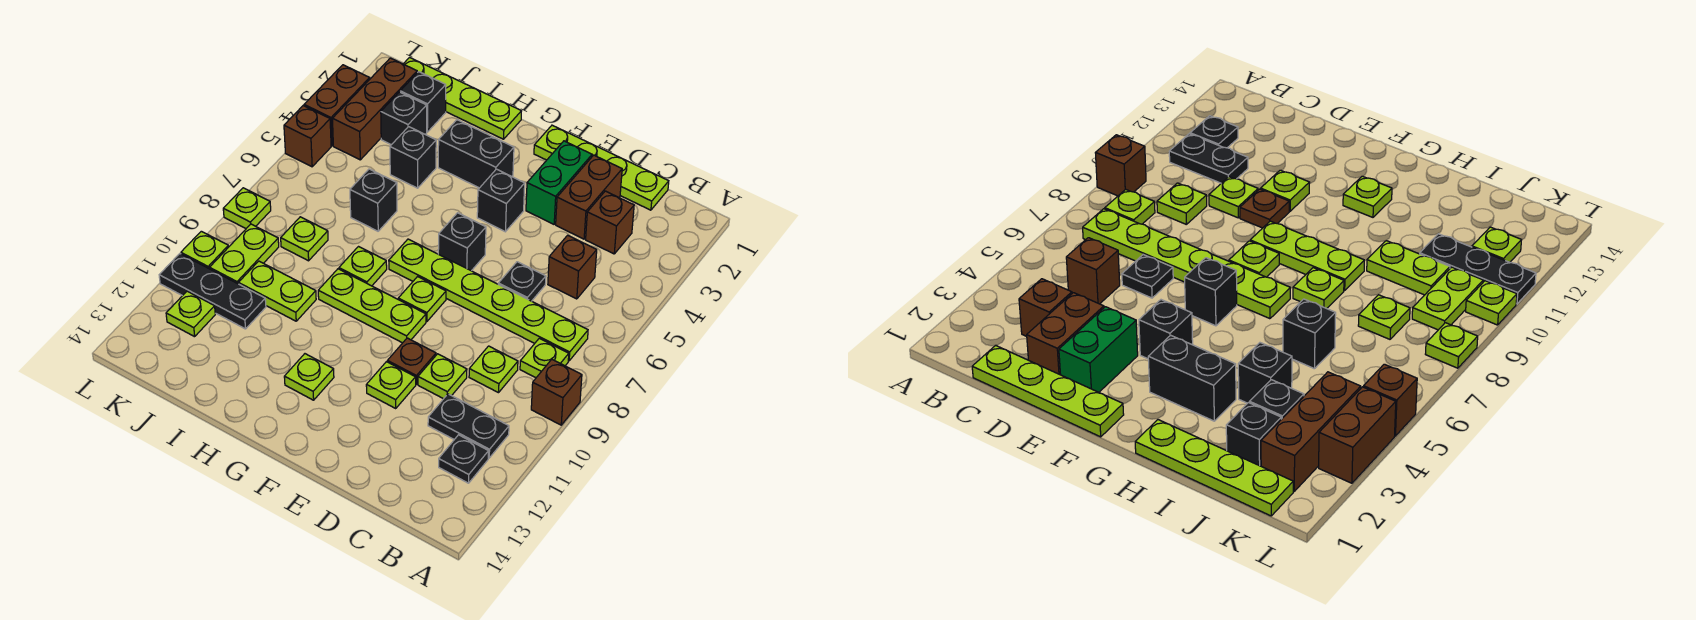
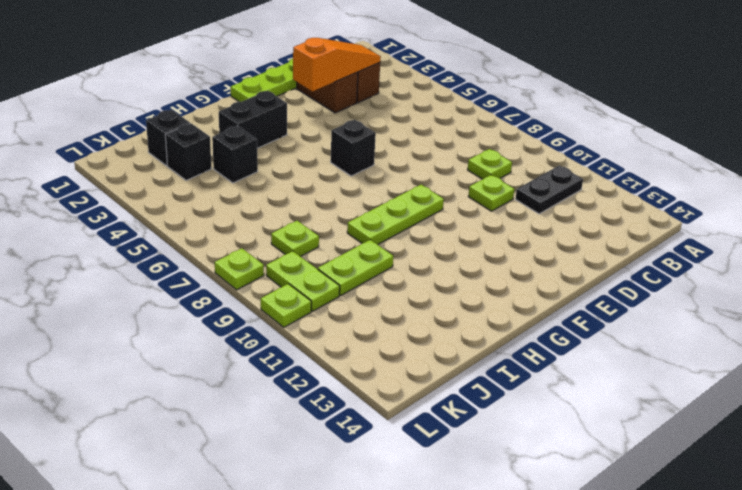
orange 1x3 slope [293,38,381,91] -> none
none -> brown 1x1 brick [531,359,582,425]
none -> lime 1x6 plate [389,239,588,361]
none -> lime 1x1 plate [520,338,569,378]
none -> black 1x1 plate [439,435,489,483]

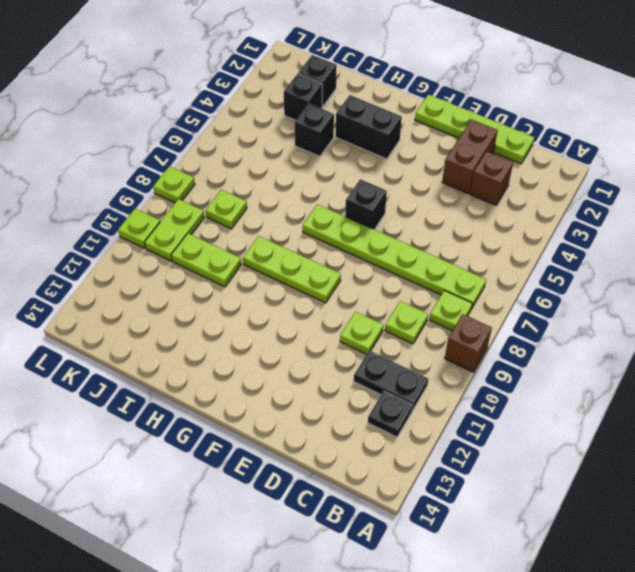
none -> brown 1x1 brick [548,235,597,299]
none -> black 1x1 plate [498,262,546,301]
none -> green 1x2 brick [526,141,592,224]
none -> brown 1x1 plate [387,338,436,384]

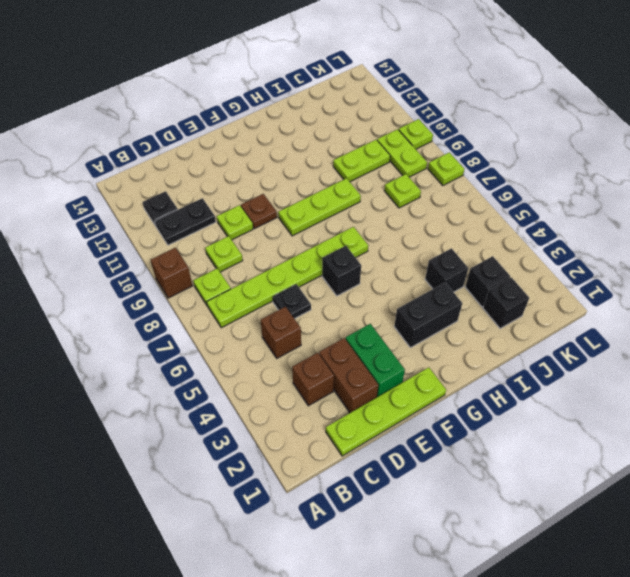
none -> lime 1x1 plate [366,362,416,408]
none -> black 1x1 brick [477,169,525,232]
none -> lime 1x1 plate [398,277,446,322]
none -> lime 1x1 plate [284,354,334,400]

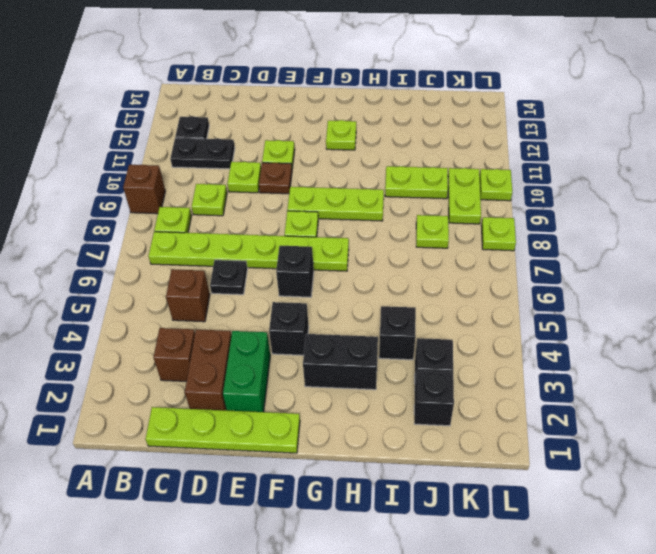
none -> lime 1x4 plate [404,58,521,139]
none -> lime 1x1 plate [339,247,387,286]
none -> black 1x1 brick [350,169,397,231]
none -> black 1x3 plate [159,254,266,329]

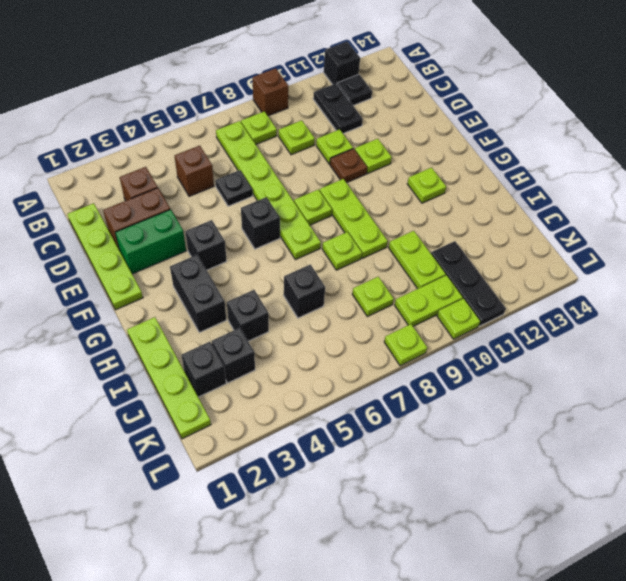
black 1x1 brick [324,41,360,85] -> none
none -> brown 1x3 brick [332,58,417,160]
none -> lime 1x1 plate [166,291,215,337]
none -> brown 1x2 brick [304,65,370,146]
none -> brown 1x1 brick [284,106,331,167]

